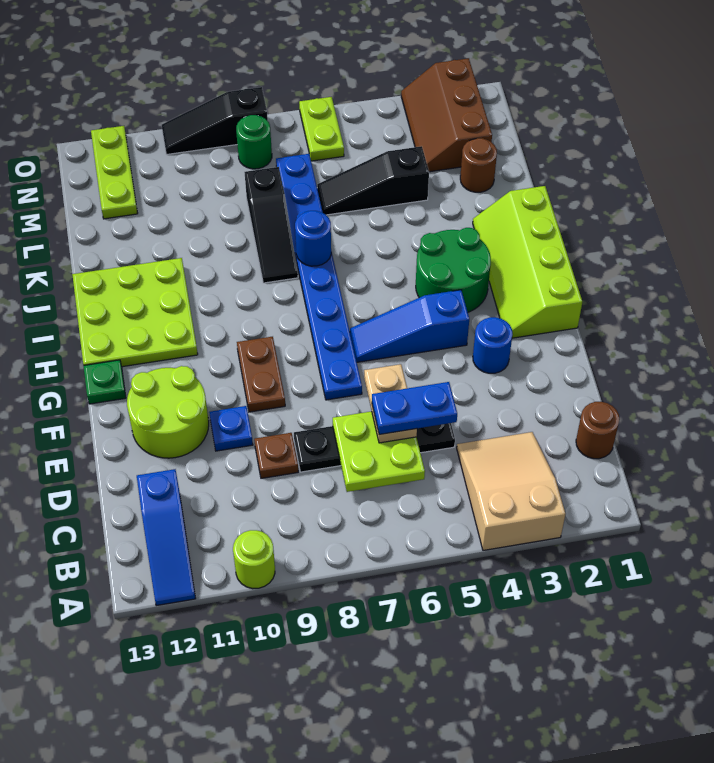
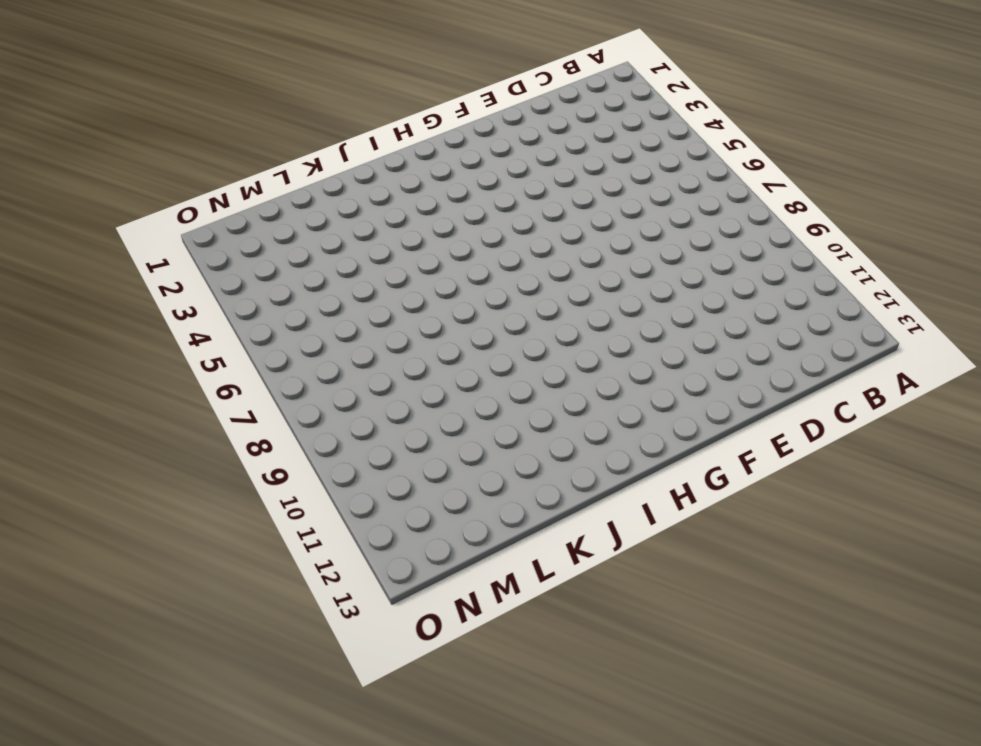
none -> tan 2x3 slope [457,432,566,550]
none -> lime 1x1 round brick [233,530,275,589]
none -> blue 1x3 slope [137,469,196,606]

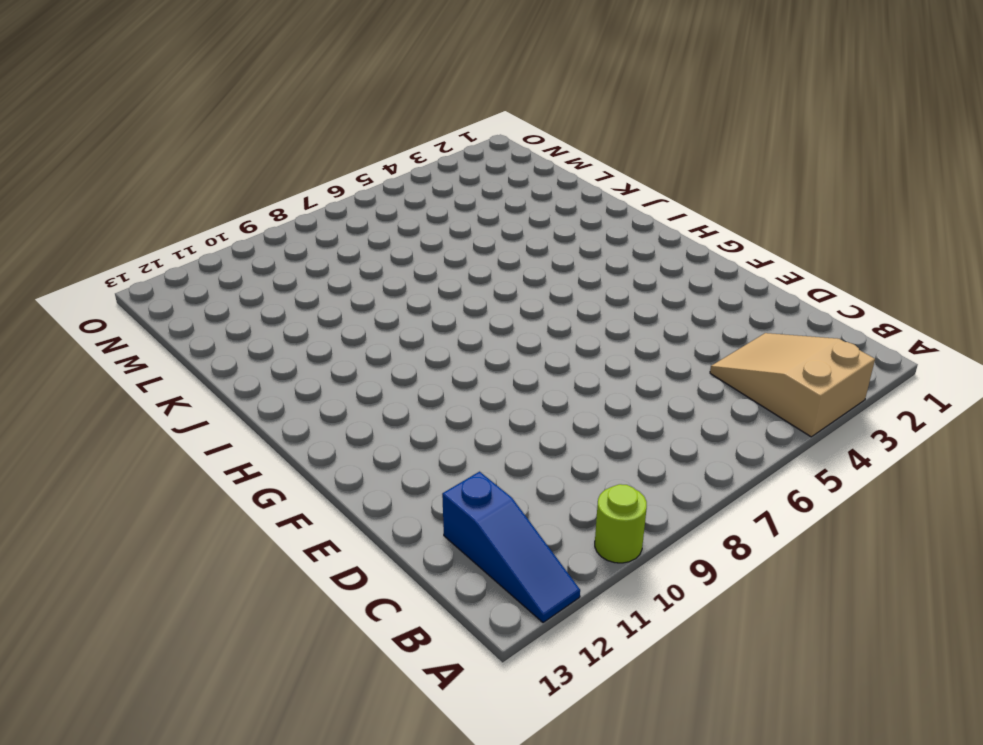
none -> brown 1x1 round brick [576,402,620,459]
none -> black 1x4 plate [294,423,455,472]
none -> brown 1x1 plate [254,433,298,478]

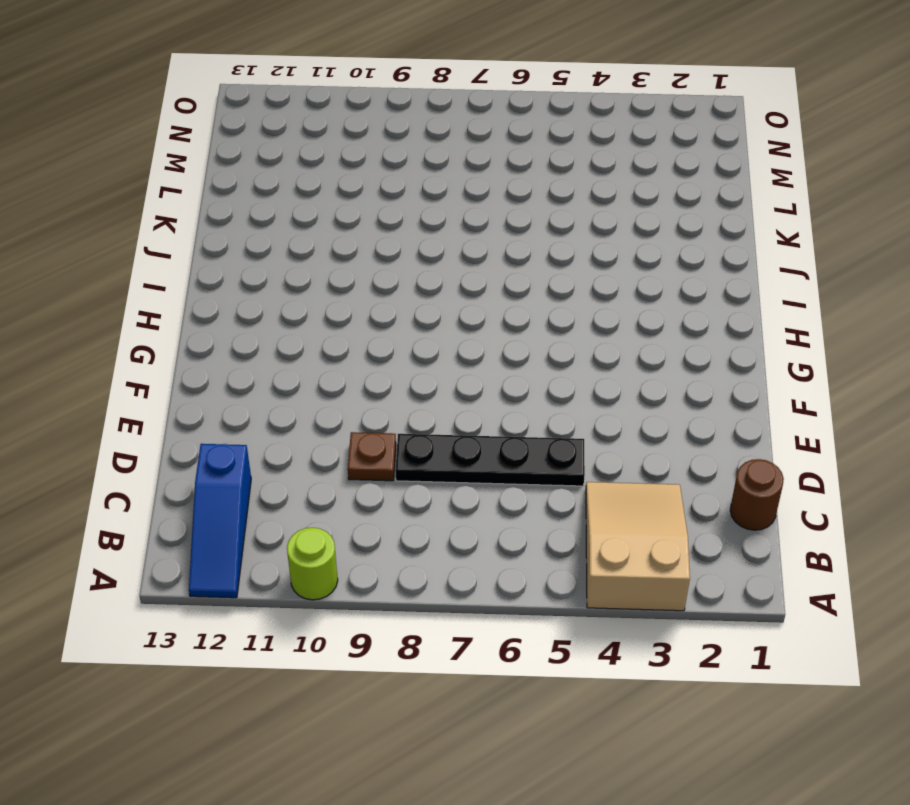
none -> blue 1x1 plate [209,406,253,451]
none -> lime 2x2 round brick [127,366,209,458]
none -> blue 1x1 round brick [473,317,512,373]

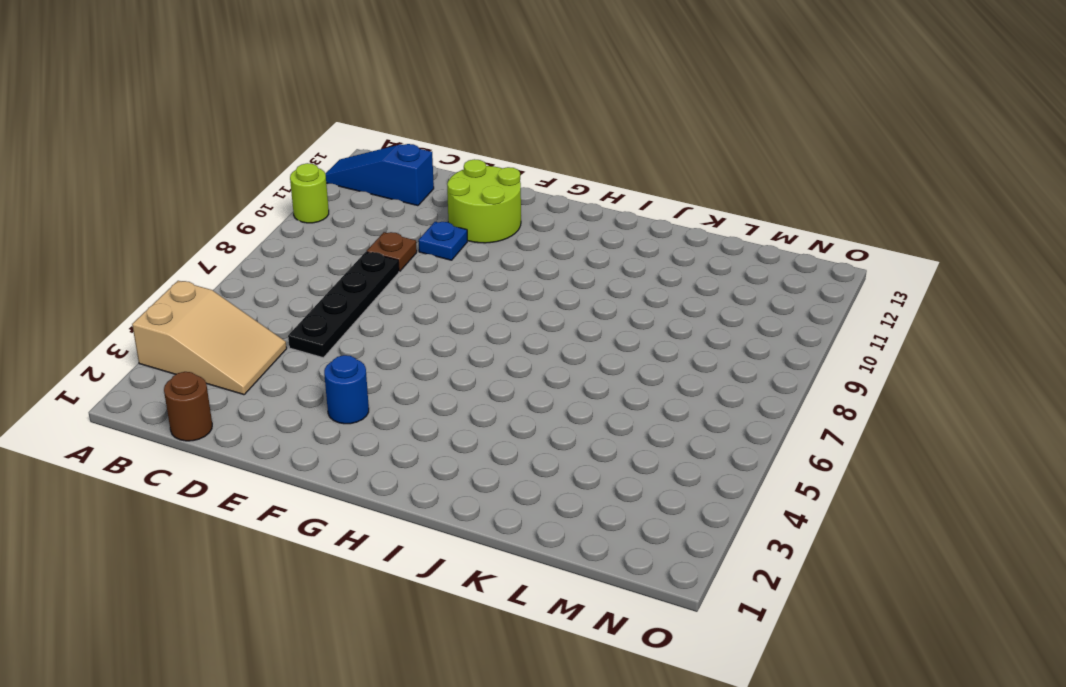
none -> blue 1x8 plate [276,154,362,400]
none -> brown 1x2 plate [237,337,285,412]
none -> lime 2x4 slope [473,186,582,338]

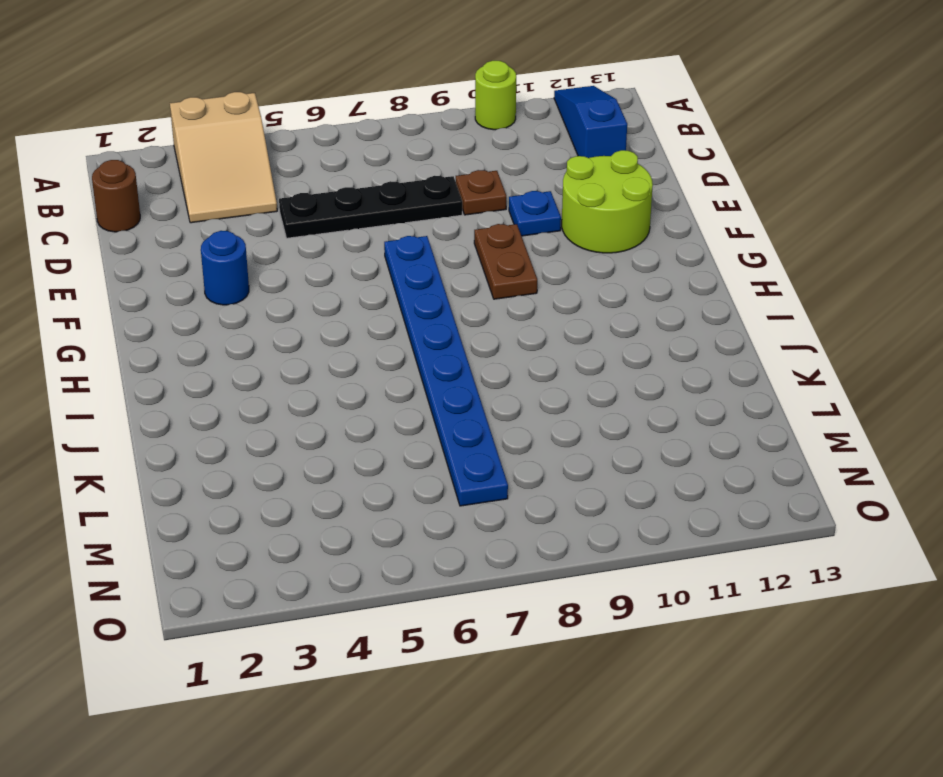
none -> lime 2x4 slope [473,186,582,338]
none -> blue 1x3 slope [350,290,469,362]
none -> green 1x1 plate [83,360,126,404]

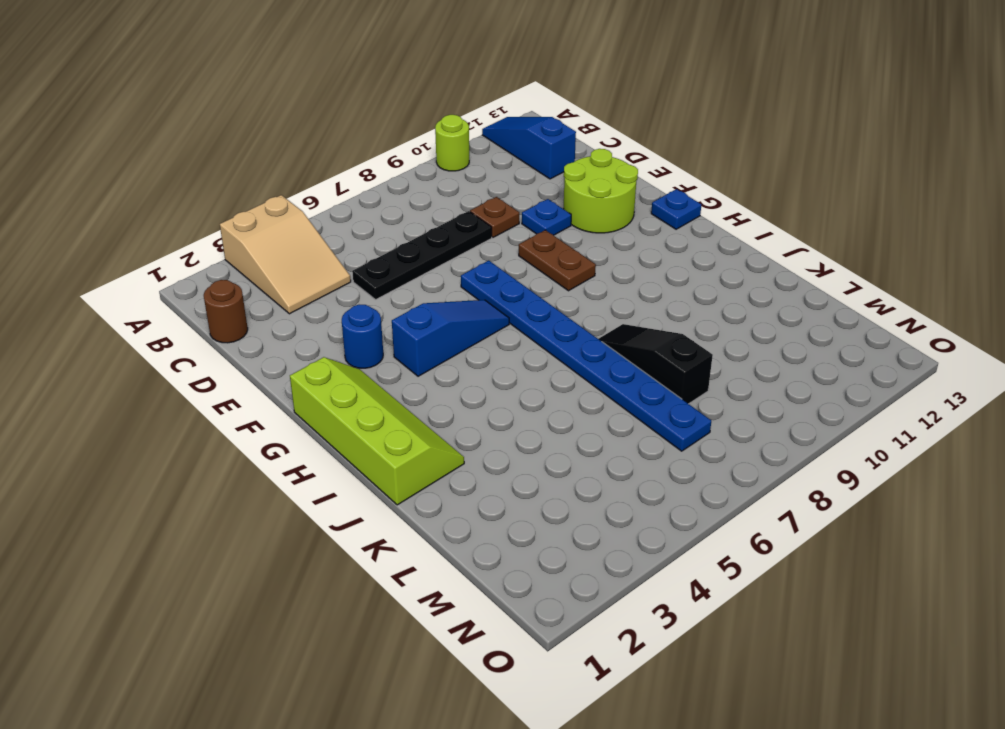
blue 1x1 plate [651,189,701,229] -> green 1x1 plate [83,360,126,404]
none -> green 2x2 round brick [416,228,491,312]
none -> lime 3x3 plate [72,258,198,367]
none -> brown 1x1 round brick [460,138,497,192]

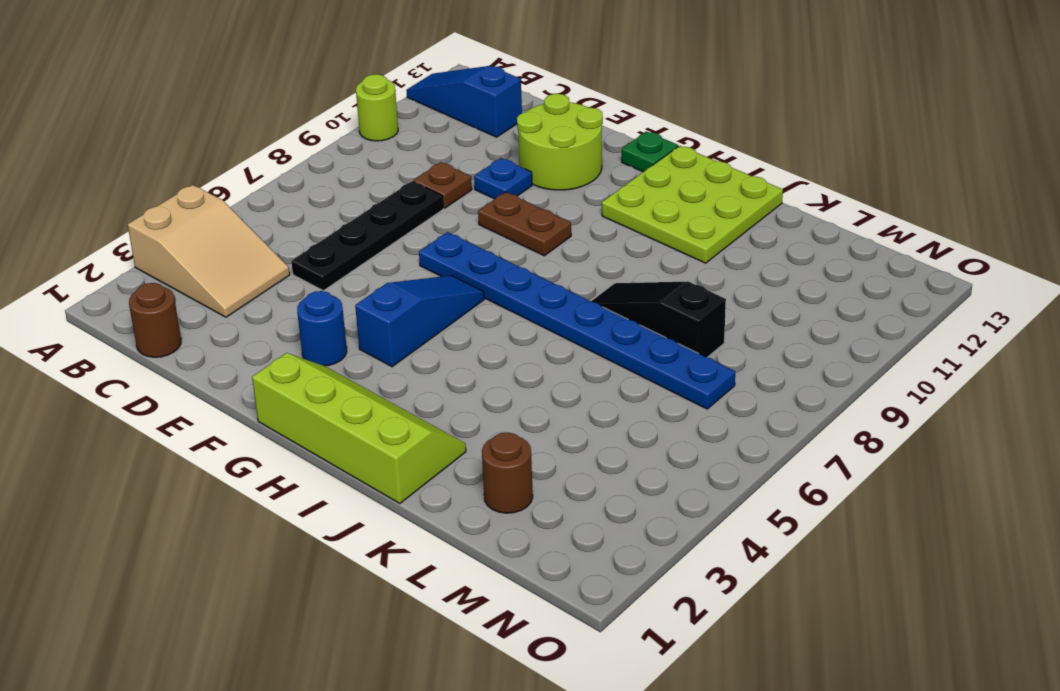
none -> green 2x2 round brick [416,228,491,312]
none -> black 1x3 slope [317,146,429,215]
none -> brown 2x3 slope [401,58,492,172]

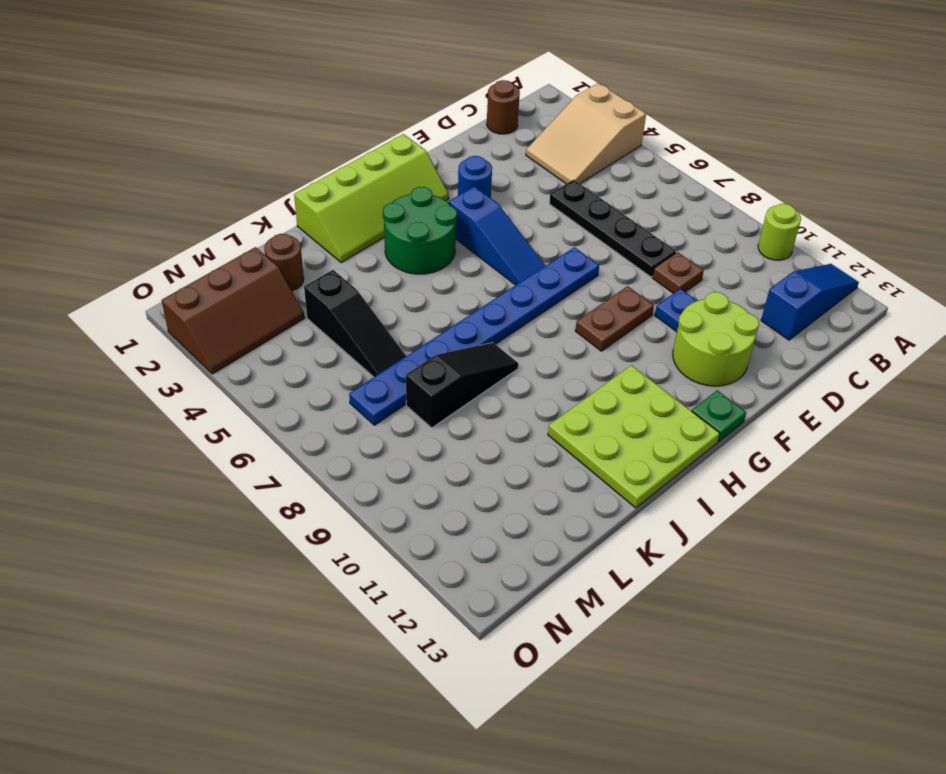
none -> lime 1x3 plate [91,126,138,219]
none -> lime 1x2 plate [299,97,344,161]
none -> green 1x1 round brick [236,115,272,169]

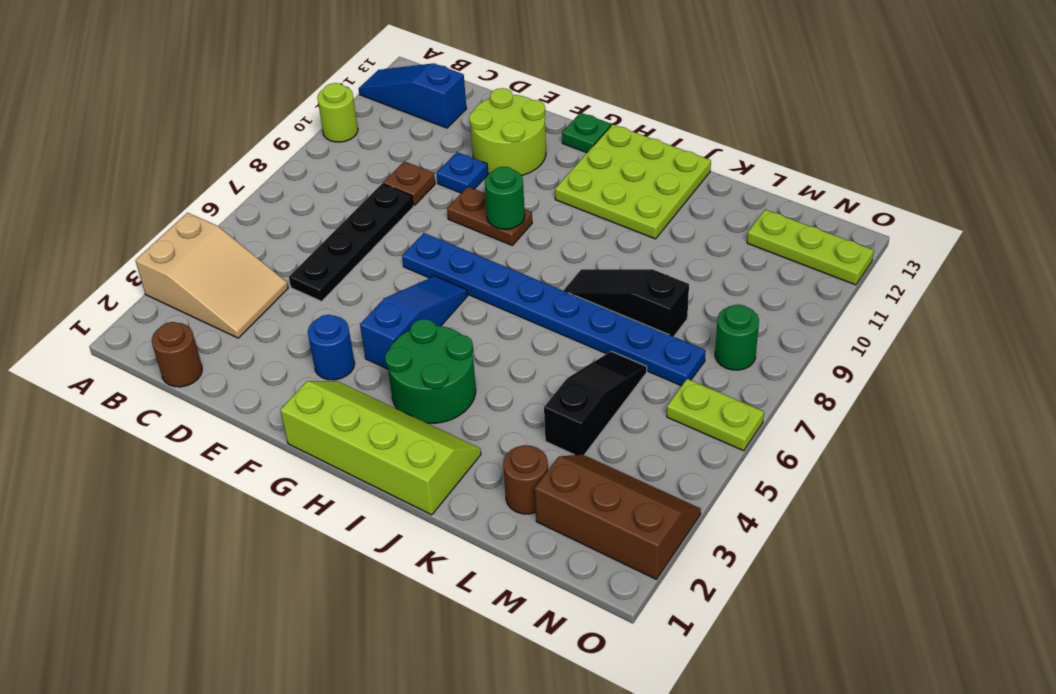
green 1x1 round brick [485,167,525,229] -> none
none -> black 1x3 slope [162,87,268,154]
none -> lime 2x2 plate [333,411,425,492]
none -> blue 1x1 round brick [295,211,331,266]

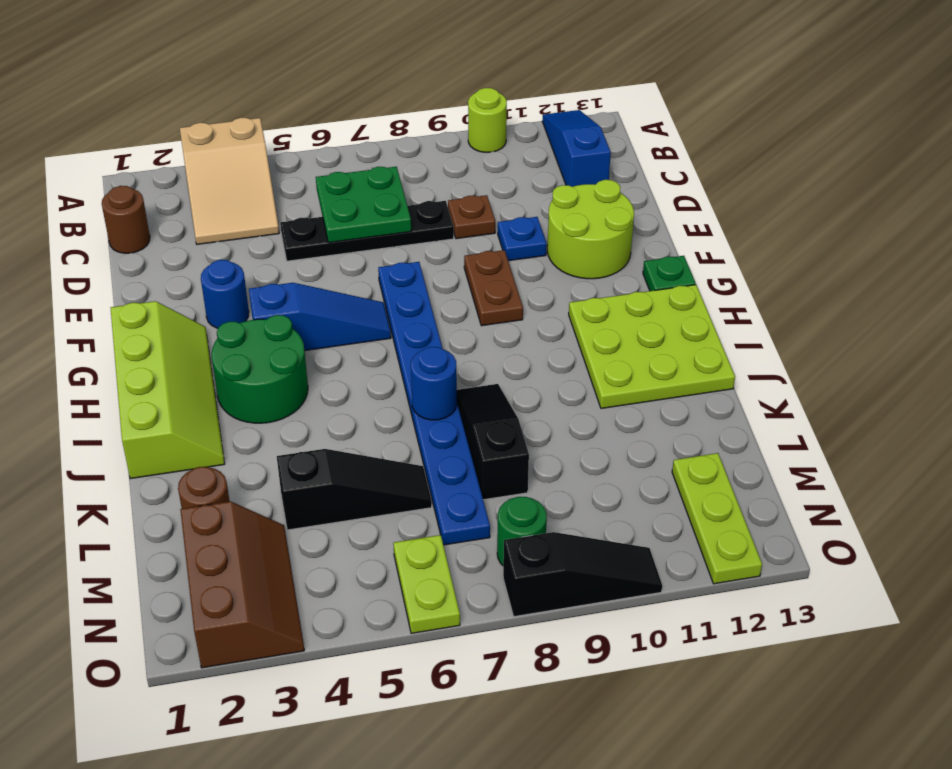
green 2x2 plate [316,167,411,243] -> lime 2x2 plate [333,411,425,492]
none -> tan 1x2 plate [364,364,417,443]
none -> blue 1x2 plate [372,382,457,434]

